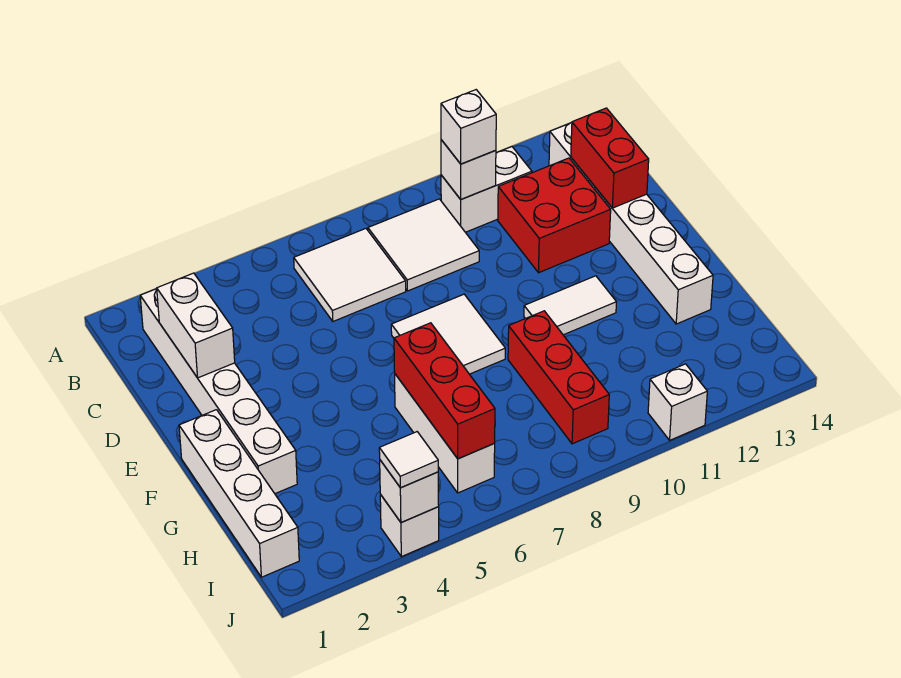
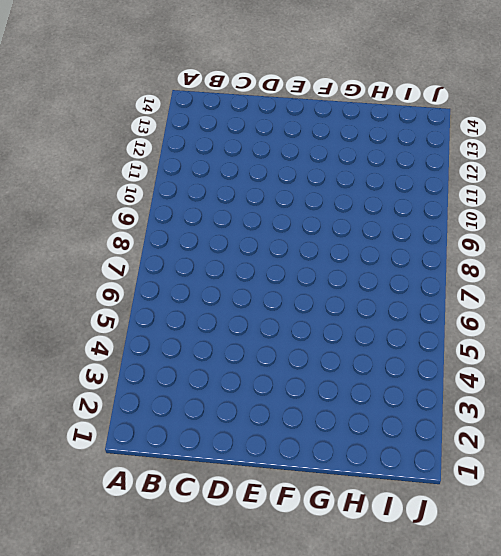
none -> white 1x6 brick [140,289,297,494]
none -> white 2x2 tile [294,229,406,321]
none -> white 2x2 tile [368,199,479,291]

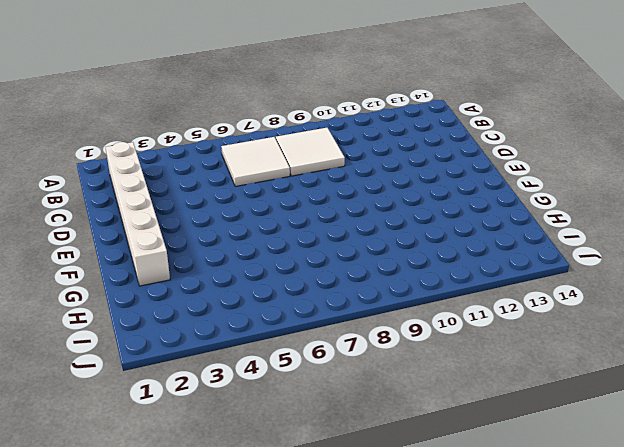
none -> white 1x2 brick [441,147,532,232]
none -> white 1x6 brick [549,123,713,324]
none -> red 2x2 brick [498,158,611,273]

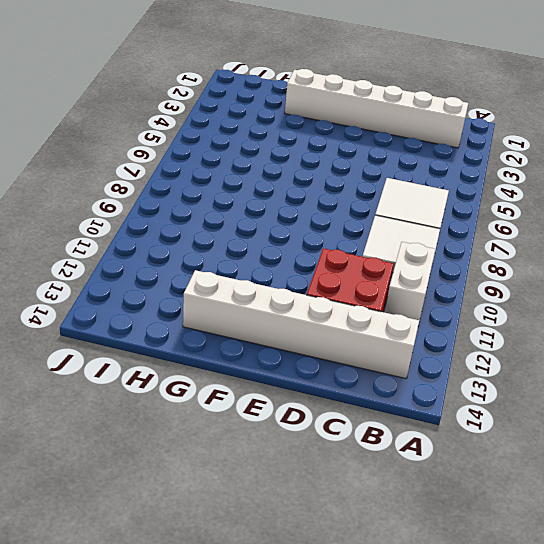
none -> white 2x2 tile [391,294,505,374]
none -> white 1x4 brick [179,410,299,577]
none -> white 1x2 tile [524,276,616,335]

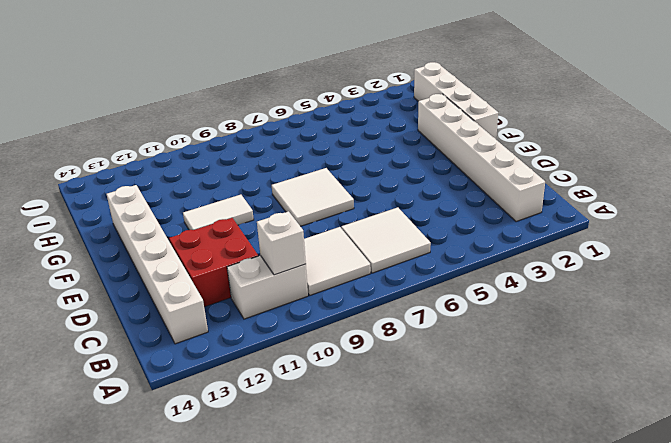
none -> white 1x3 brick [395,374,495,493]
none -> red 1x3 brick [508,311,609,444]
none -> white 1x1 brick [380,494,439,557]

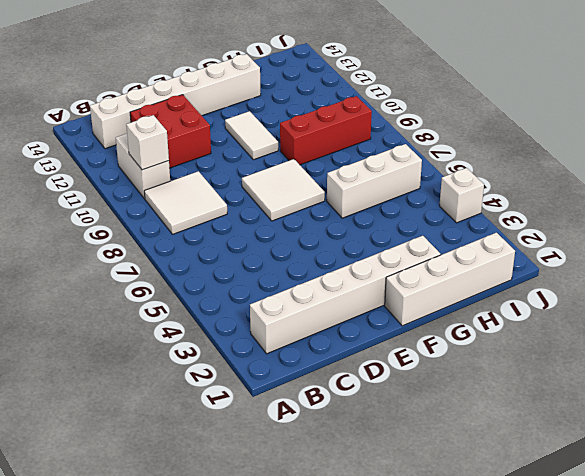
none -> white 2x2 tile [294,229,406,321]
none -> white 1x1 brick [648,364,707,440]
none -> white 1x2 brick [157,273,235,378]

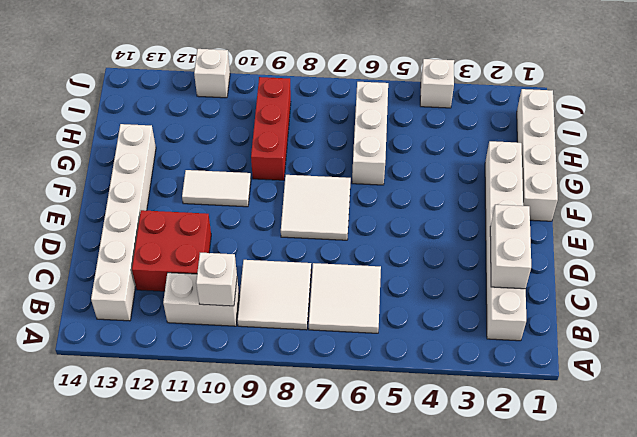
none -> red 1x2 brick [571,108,649,208]
none -> red 1x3 brick [394,323,495,459]
none -> white 1x1 brick [380,460,439,523]

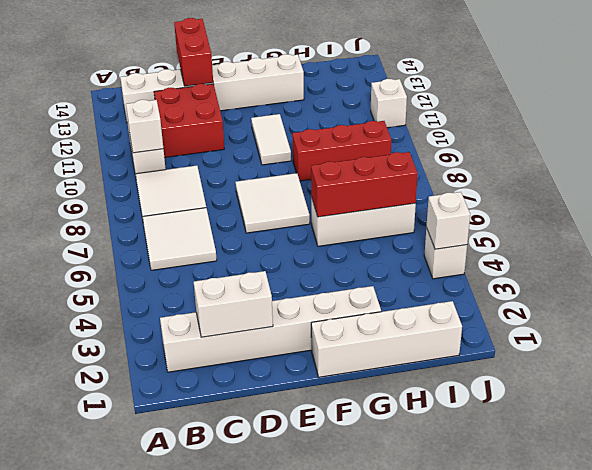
red 1x2 brick [174,18,213,86] -> red 1x2 brick turned to [571,108,649,208]
none -> white 1x1 brick [441,90,496,164]
none -> white 1x1 tile [379,432,438,488]

